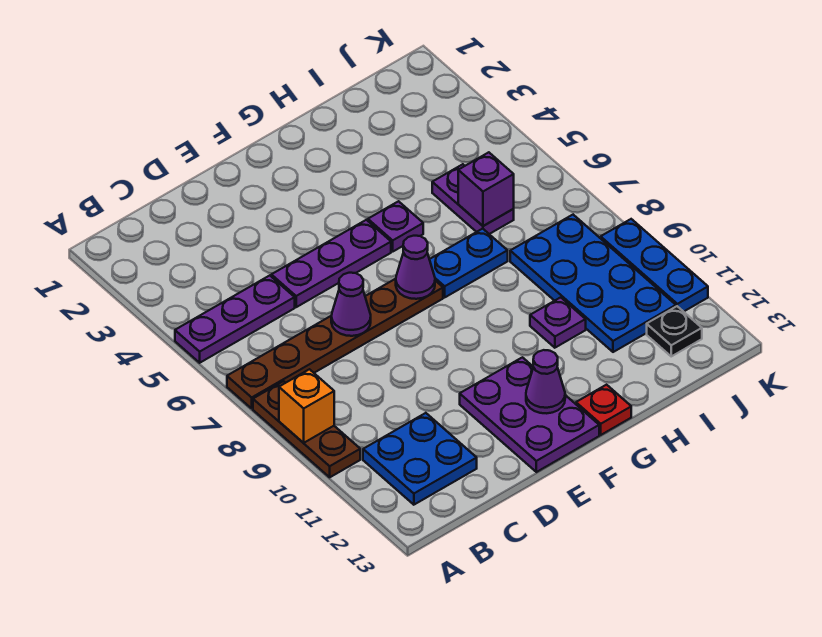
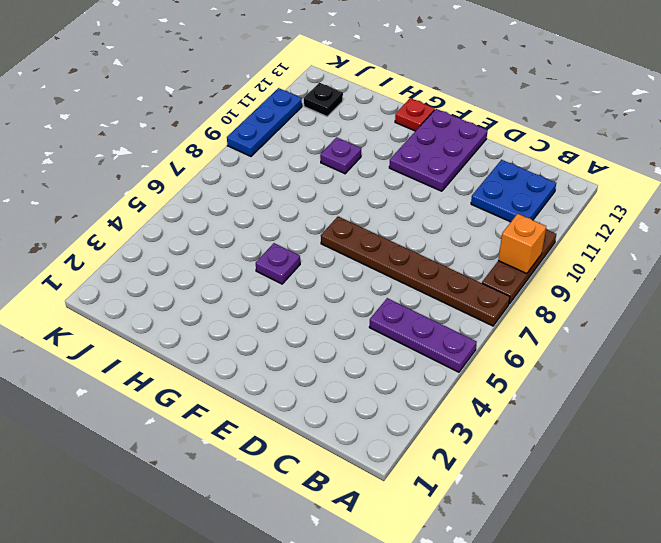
none -> purple 1x3 plate [271,220,391,307]
none -> blue 1x2 plate [429,229,508,297]
none -> purple 1x2 plate [432,164,514,234]

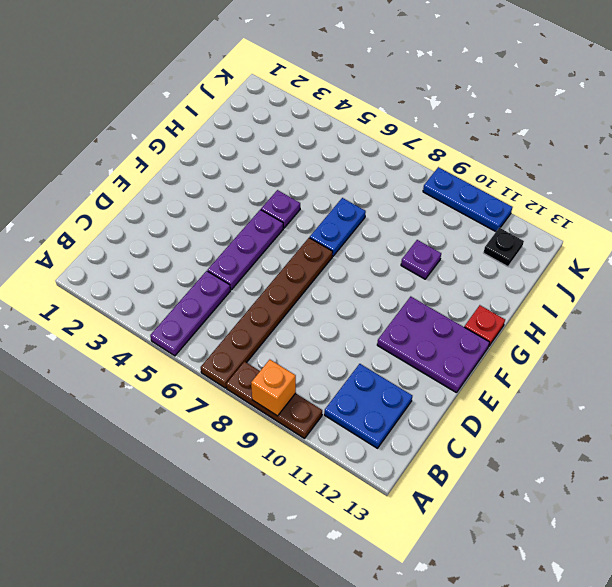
none -> purple 1x2 plate [432,164,514,234]
none -> blue 2x4 plate [510,215,676,352]
none -> purple 1x1 cone [331,273,371,336]

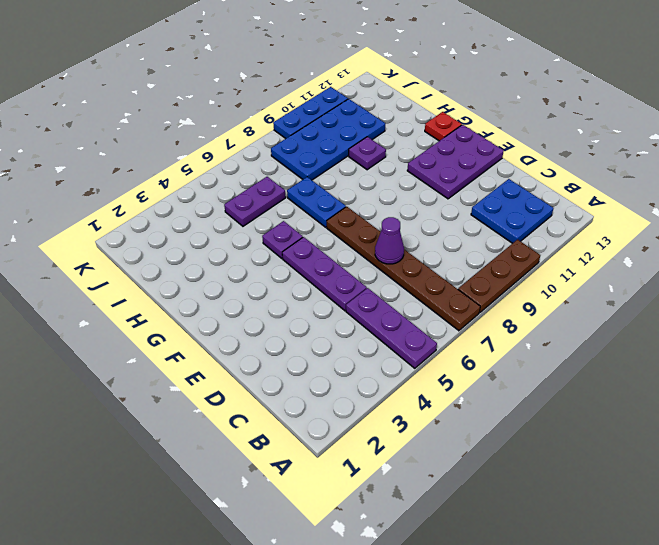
none -> black 1x1 plate [647,306,702,356]
none -> orange 1x1 brick [279,369,334,443]
none -> purple 1x1 cone [396,236,435,299]

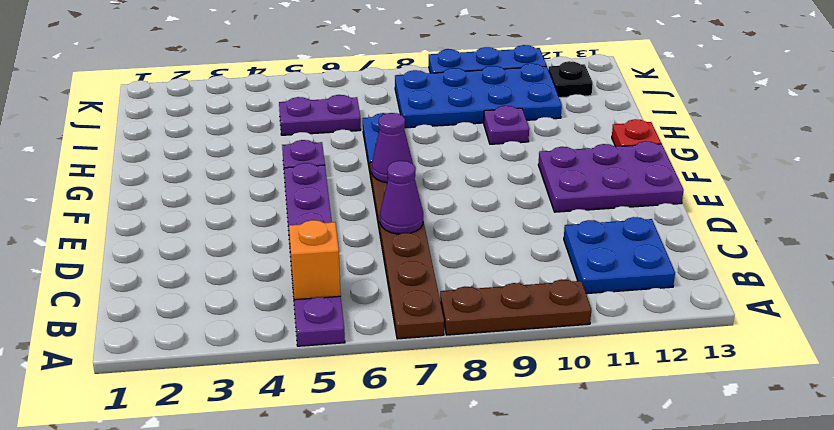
orange 1x1 brick [289,220,341,300] -> orange 1x1 brick moved to [279,369,334,443]
none -> purple 1x1 cone [526,350,565,413]
none -> purple 1x1 brick [458,152,514,226]

